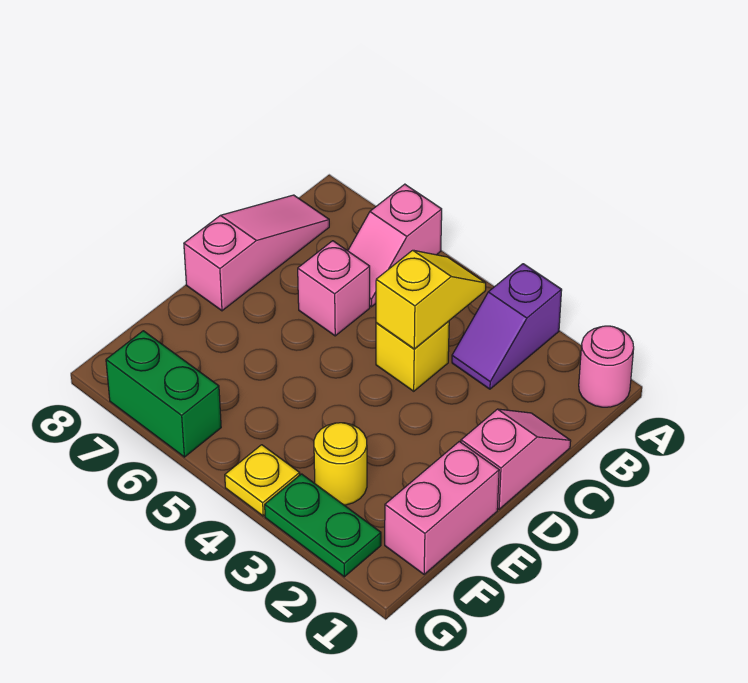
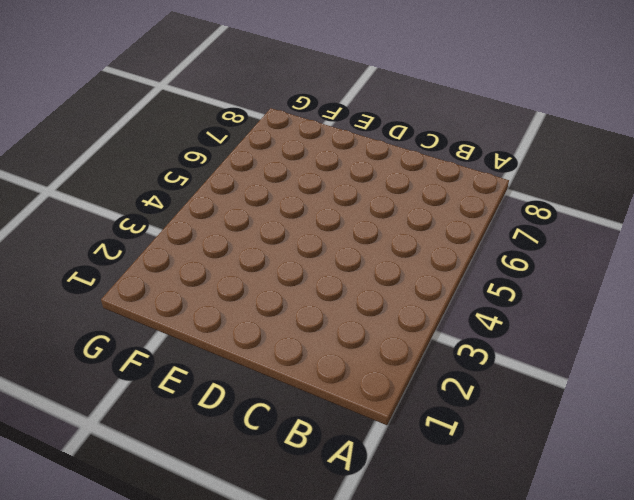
none -> pink 1x1 round brick [579,326,634,407]
none -> purple 1x2 slope [452,264,562,389]
none -> pink 1x2 slope [348,184,442,307]

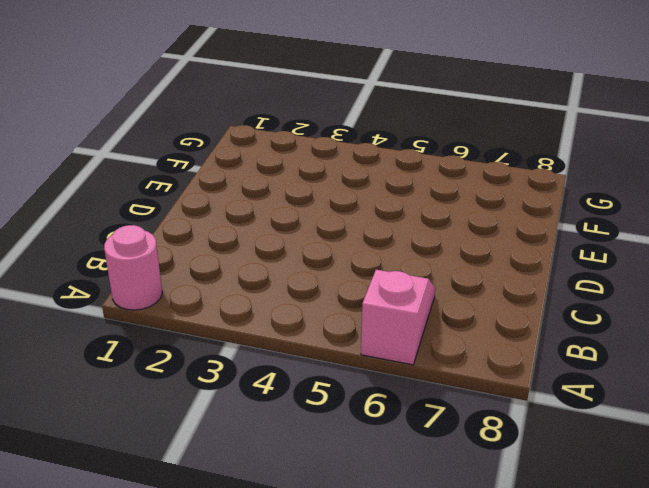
none -> purple 1x2 slope [452,264,562,389]
none -> pink 1x3 slope [184,195,329,311]
none -> pink 1x2 slope [461,409,571,509]

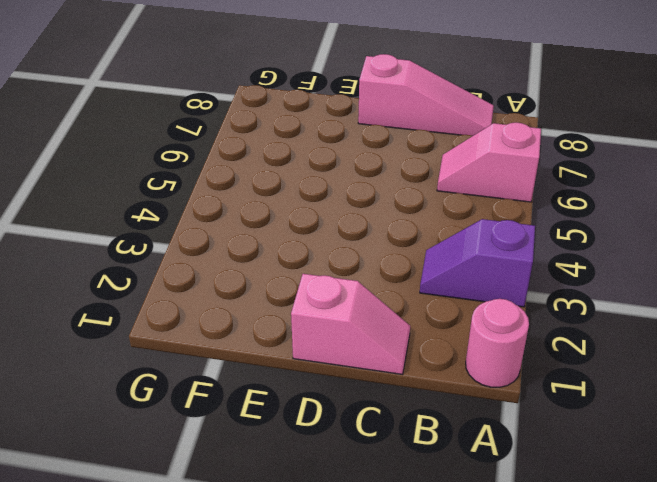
none -> yellow 1x1 brick [376,321,449,391]
none -> pink 1x1 brick [298,241,370,336]
none -> pink 1x2 brick [385,442,499,574]

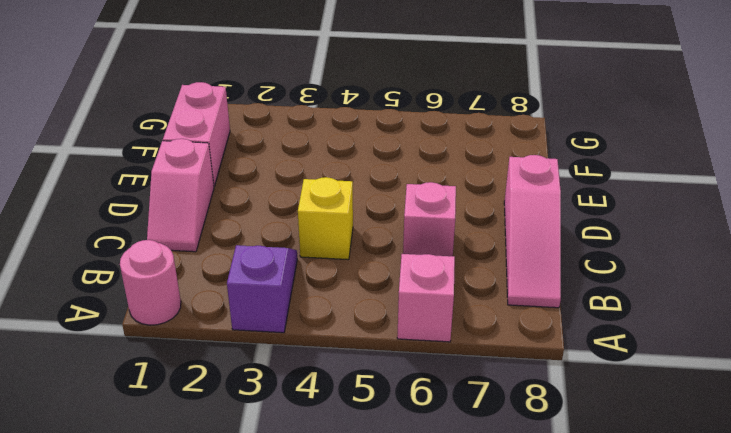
none -> yellow 1x1 round brick [314,423,367,505]
none -> green 1x2 plate [265,474,381,577]
none -> yellow 1x1 plate [225,445,300,516]

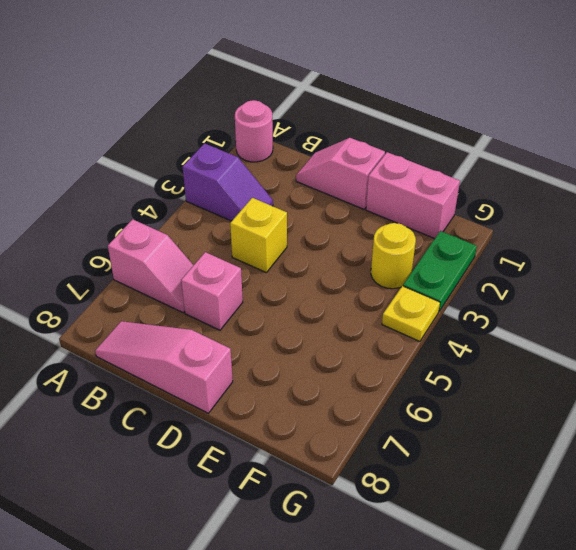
none -> green 1x2 brick [106,331,221,457]
none -> yellow 1x2 slope [376,250,486,349]

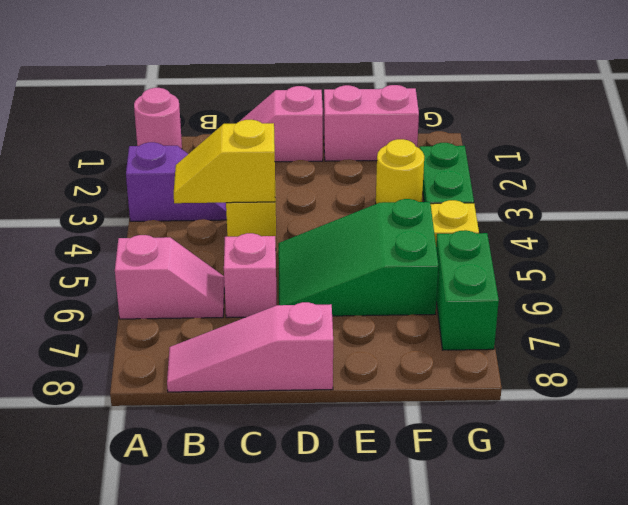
green 2x3 slope [278,199,438,316] -> none

